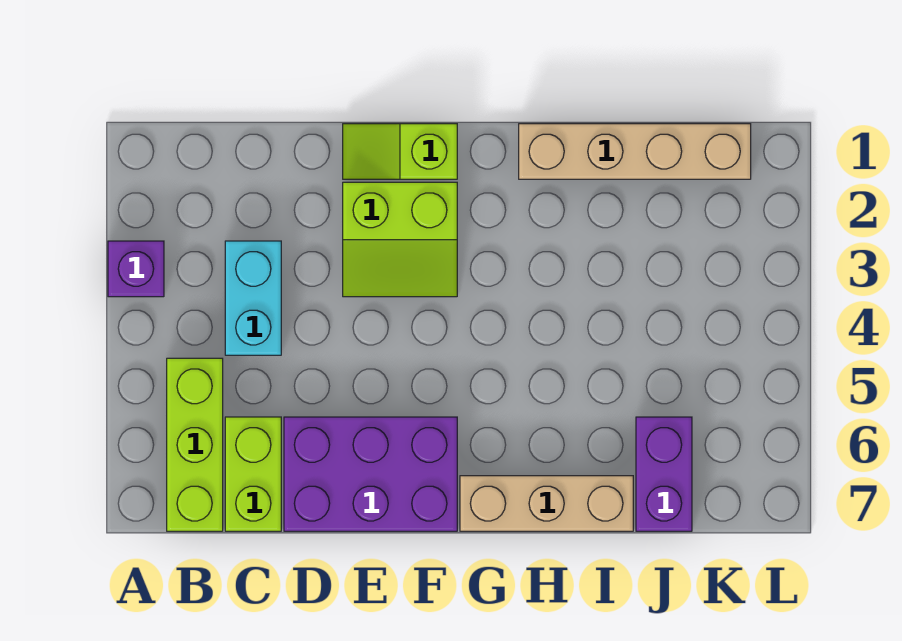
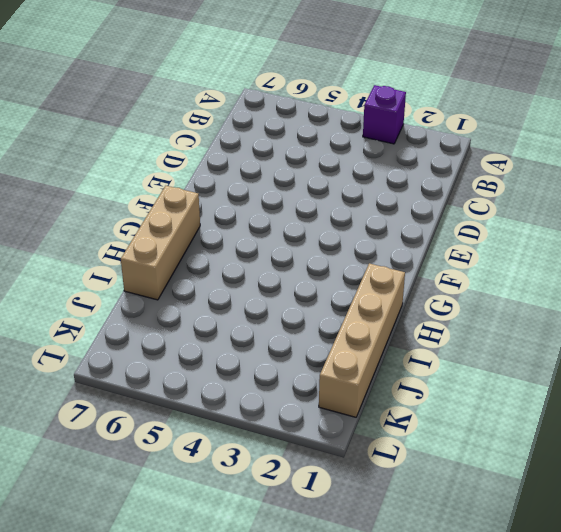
none -> lime 1x3 brick [167,358,223,531]
none -> cyan 1x2 brick [225,241,281,355]

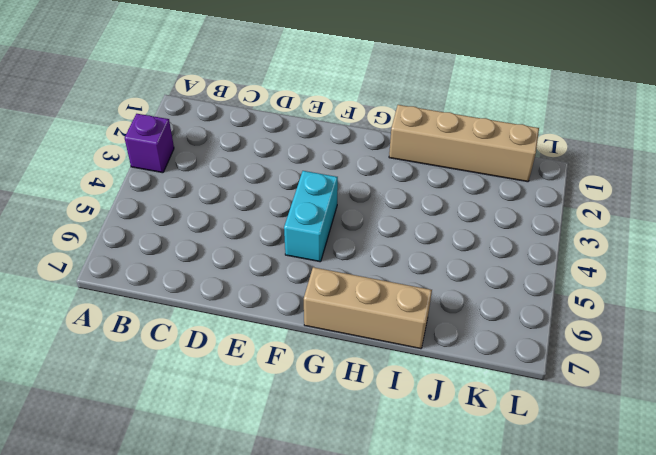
cyan 1x2 brick [284,171,338,262] -> cyan 1x2 brick moved to [225,241,281,355]
none -> lime 1x3 brick [167,358,223,531]
none -> lime 1x2 brick [225,417,281,531]

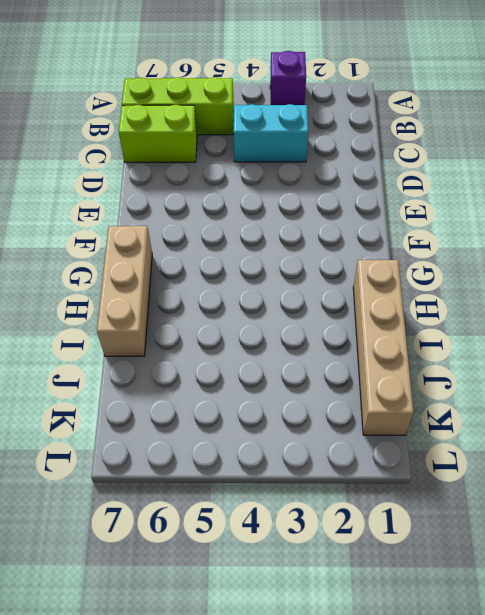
none -> purple 2x3 brick [284,417,457,531]
none -> lime 1x2 slope [343,124,457,179]

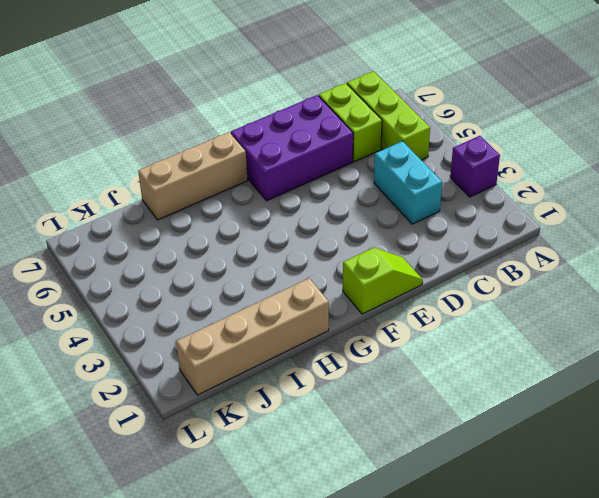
none -> lime 2x2 slope [343,182,457,297]
none -> purple 1x2 brick [636,417,692,531]

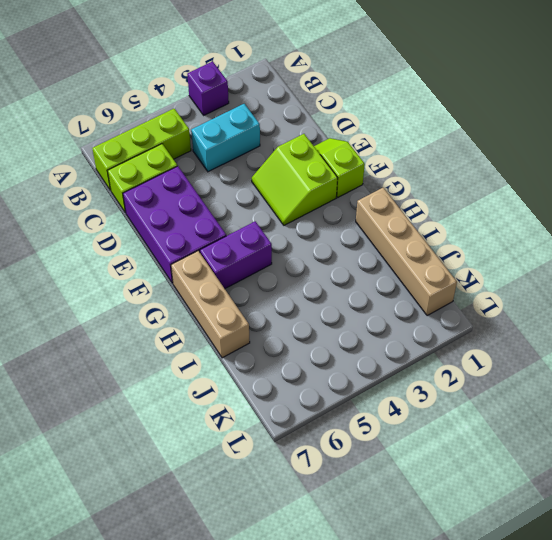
purple 1x2 brick [200,221,272,289] -> purple 1x2 brick moved to [636,417,692,531]

